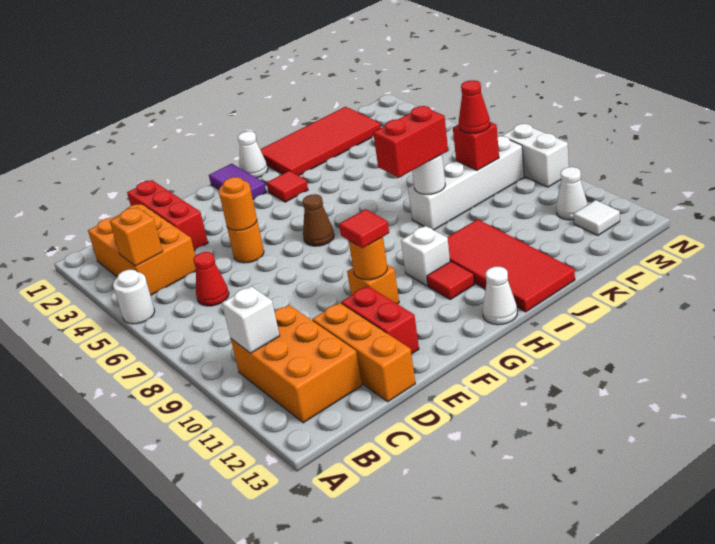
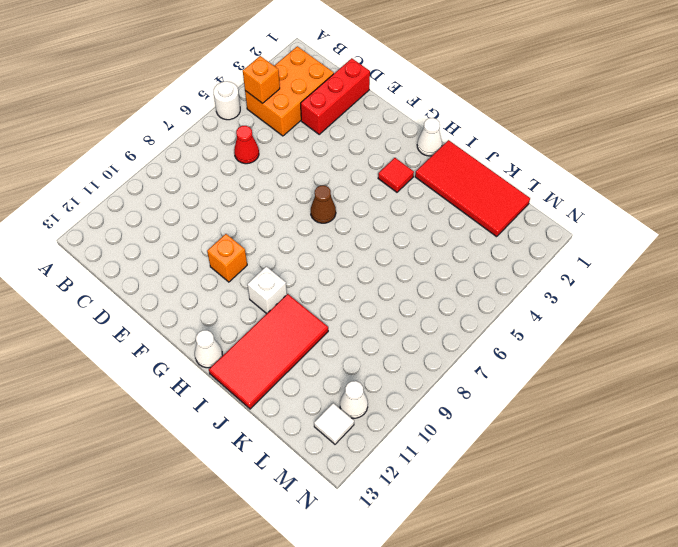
none -> orange 2x3 brick [231,305,362,423]
none -> orange 1x3 brick [312,303,416,402]
none -> orange 1x1 round brick [227,221,264,263]
none -> red 1x2 brick [341,286,419,354]

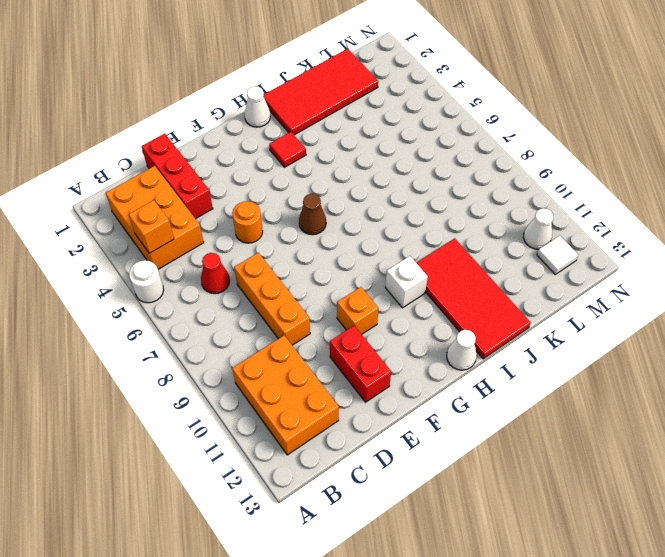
orange 1x3 brick [234,253,310,345] -> orange 1x3 brick moved to [312,303,416,402]
none -> purple 1x2 tile [209,164,266,199]
none -> red 1x1 tile [427,261,475,300]
none -> white 1x4 brick [408,136,524,230]
none -> white 1x2 brick [502,124,569,187]

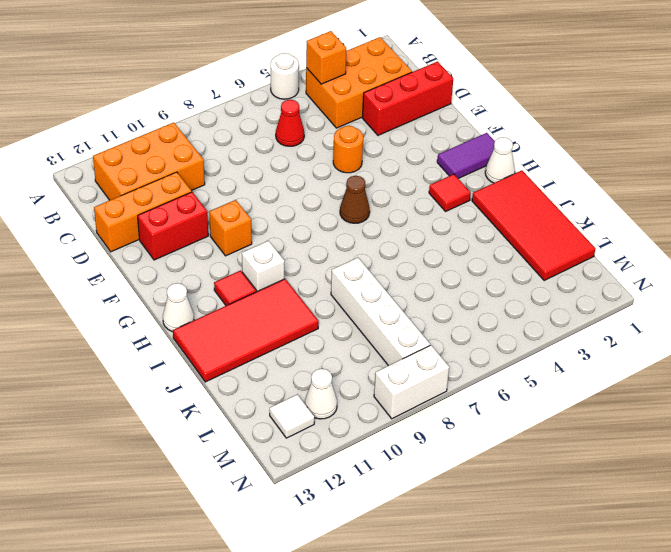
none -> white 1x1 brick [222,286,280,353]
none -> orange 1x1 round brick [219,177,257,230]
none -> orange 1x1 round brick [349,237,387,280]
none -> white 1x1 round brick [412,154,445,194]

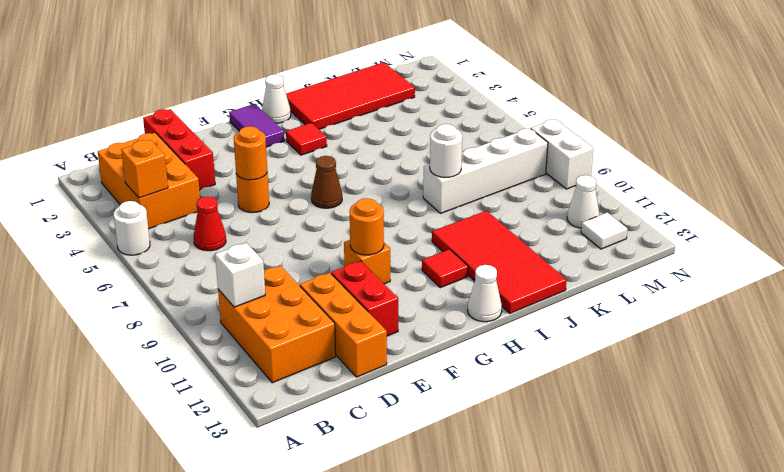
none -> white 1x1 brick [401,226,450,286]
none -> red 1x1 brick [453,122,499,170]
none -> red 1x1 tile [339,209,389,248]
none -> red 1x2 brick [373,106,448,178]

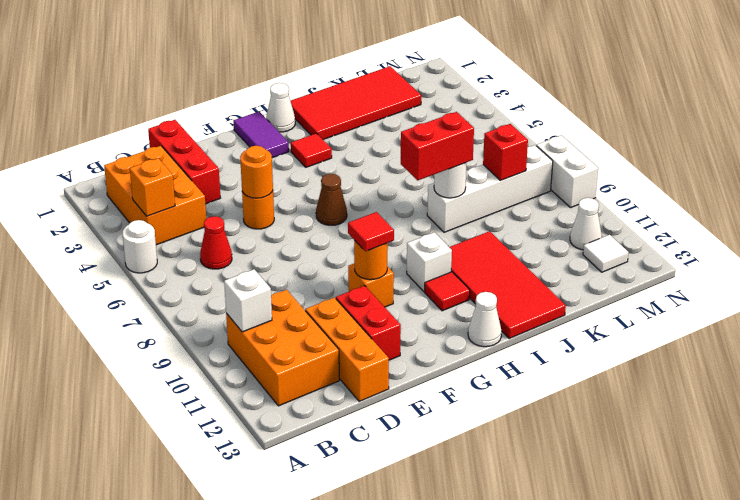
none -> red 1x1 cone [459,80,490,134]

